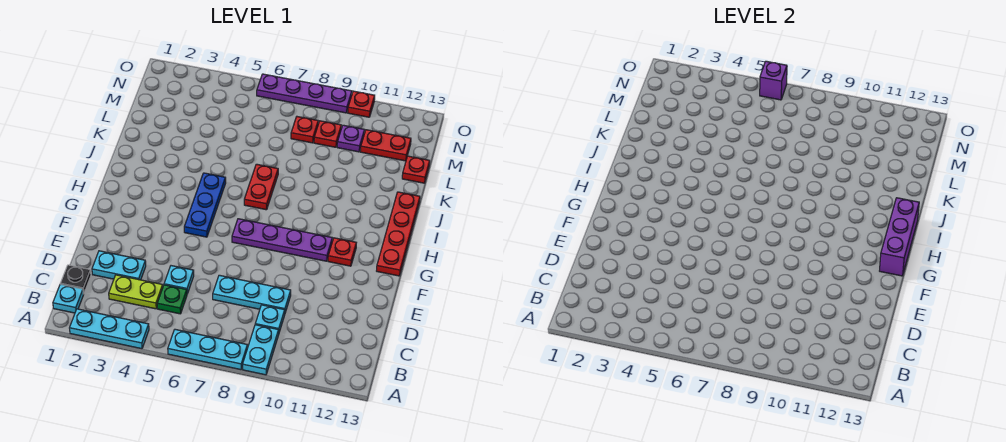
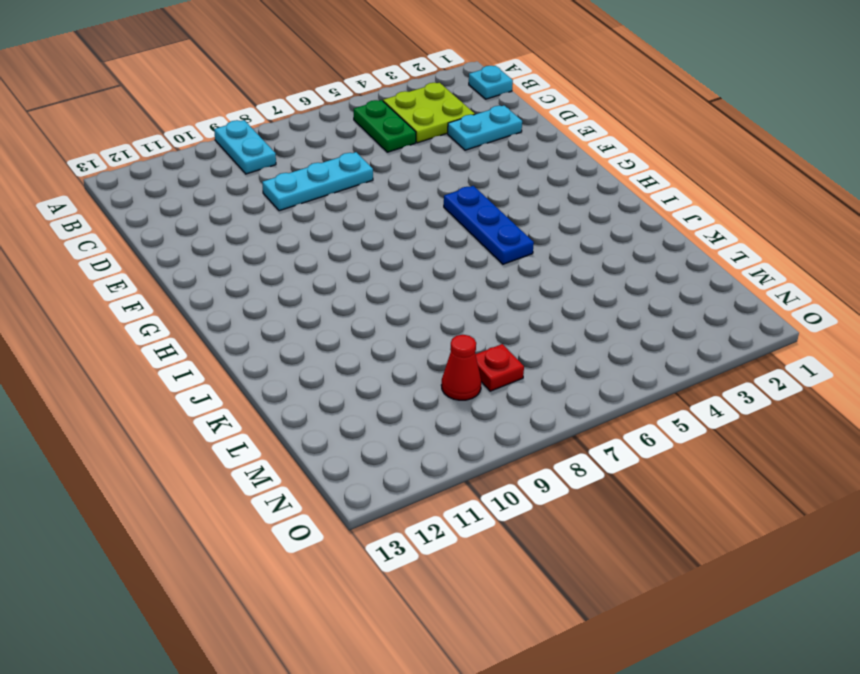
lime 2x2 plate [383,83,475,143] -> lime 1x2 plate [109,275,163,309]
green 1x2 plate [354,100,416,152] -> green 1x1 plate [157,285,187,314]
red 1x1 cone [441,335,481,400] -> red 1x1 plate [314,121,341,147]
none -> cyan 1x3 plate [70,309,149,349]
none -> cyan 1x3 plate [168,329,247,370]
none -> black 1x1 plate [61,265,91,294]

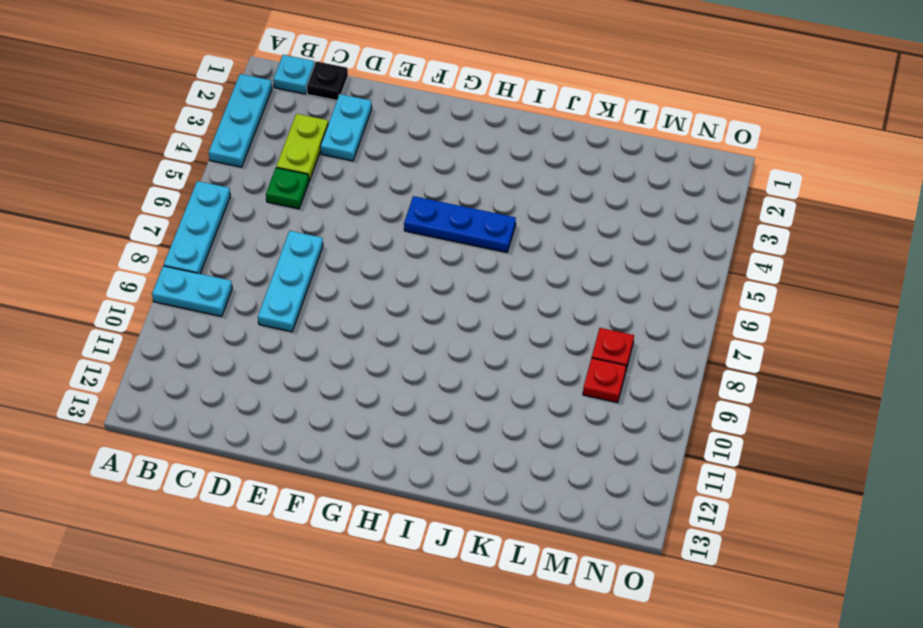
none -> cyan 1x1 plate [255,305,285,332]
none -> cyan 1x1 plate [164,266,194,294]
none -> purple 1x4 plate [232,219,332,261]

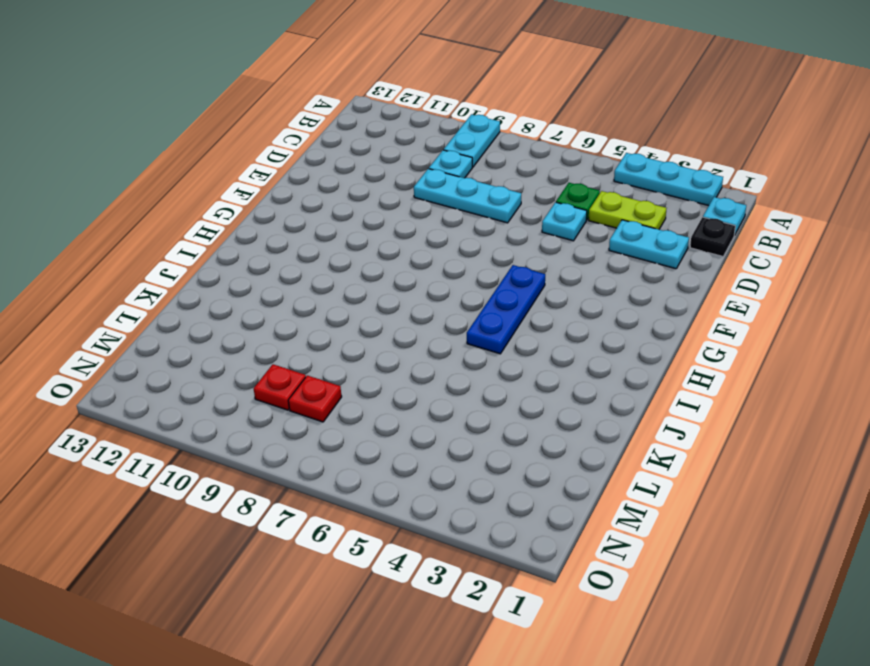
none -> cyan 1x3 plate [168,329,247,370]
none -> purple 1x4 plate [232,219,332,261]
none -> red 1x1 plate [328,238,356,266]

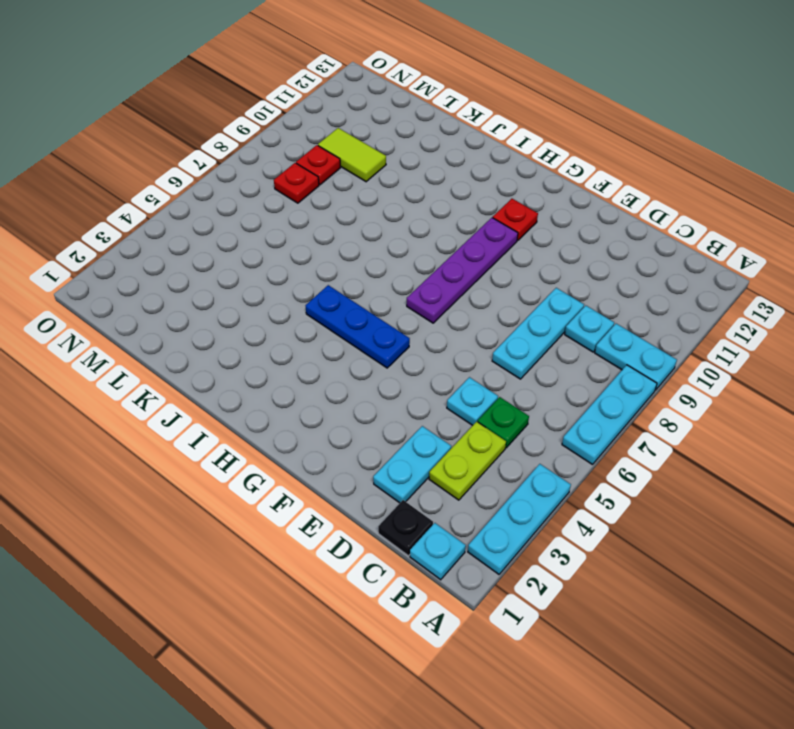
lime 1x2 tile [318,128,386,182] -> purple 1x1 plate [337,125,365,152]
none -> red 1x4 plate [377,192,420,276]
none -> red 1x2 plate [244,164,278,210]
none -> red 1x1 plate [402,156,430,183]

